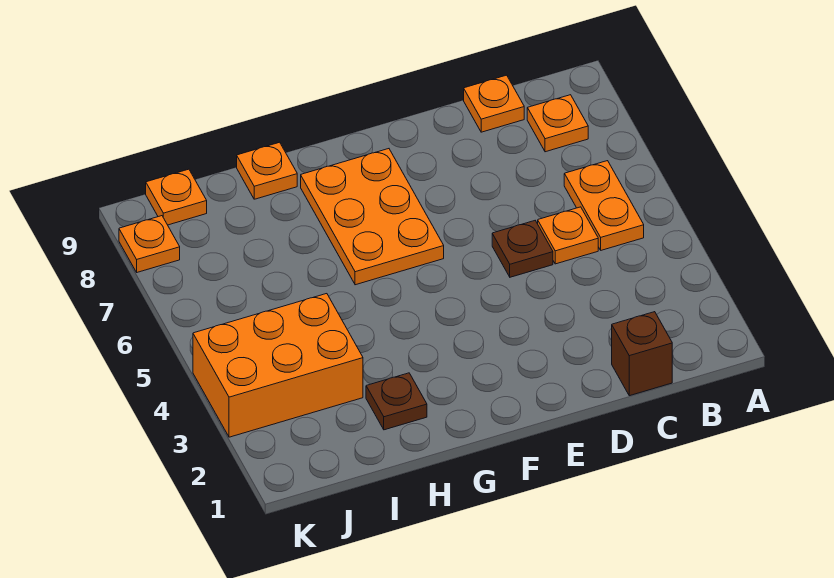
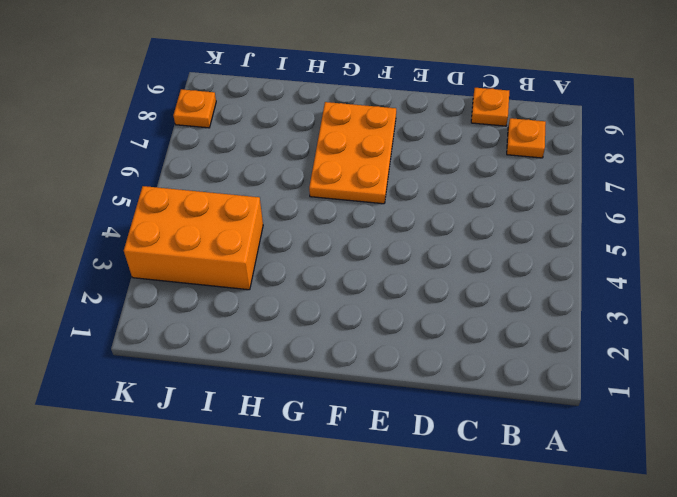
none -> orange 1x2 plate [564,161,644,250]
none -> brown 1x1 brick [612,312,672,396]
none -> orange 1x1 plate [538,207,598,264]

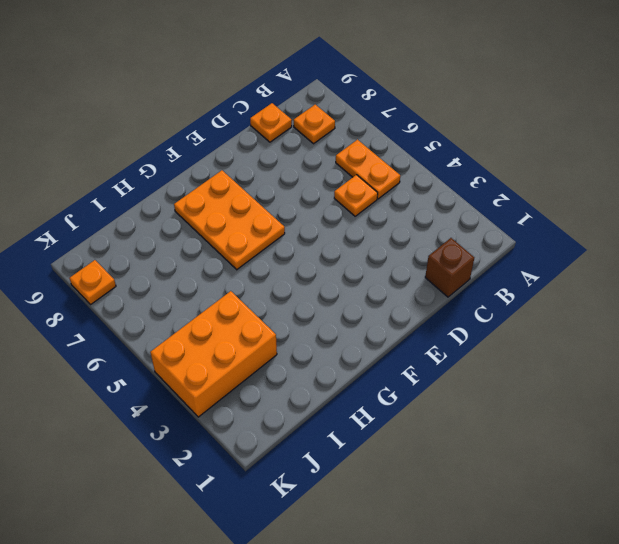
none -> brown 1x1 plate [492,221,553,277]
none -> brown 1x1 plate [366,373,427,430]
none -> orange 1x1 plate [237,142,297,199]

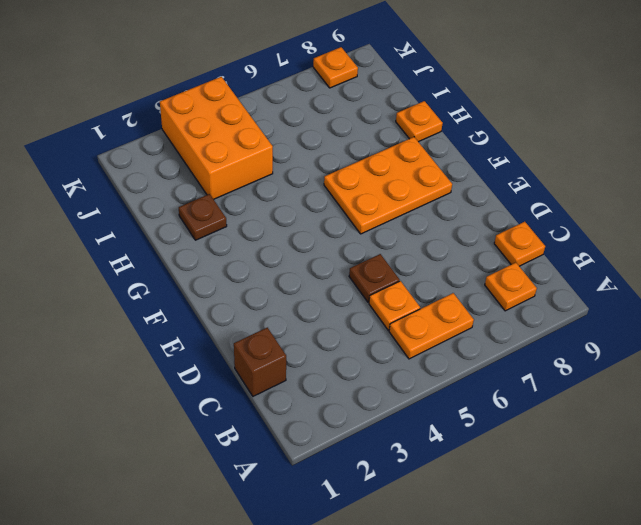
none -> orange 1x1 plate [146,169,207,225]

